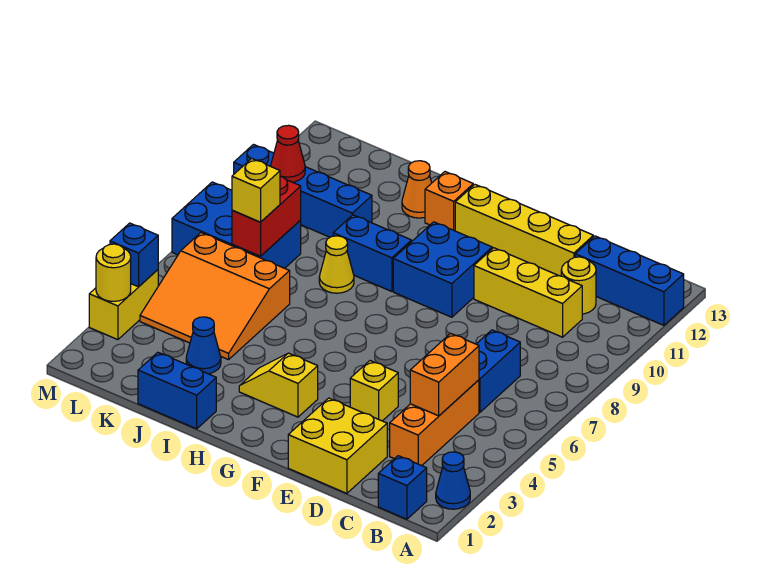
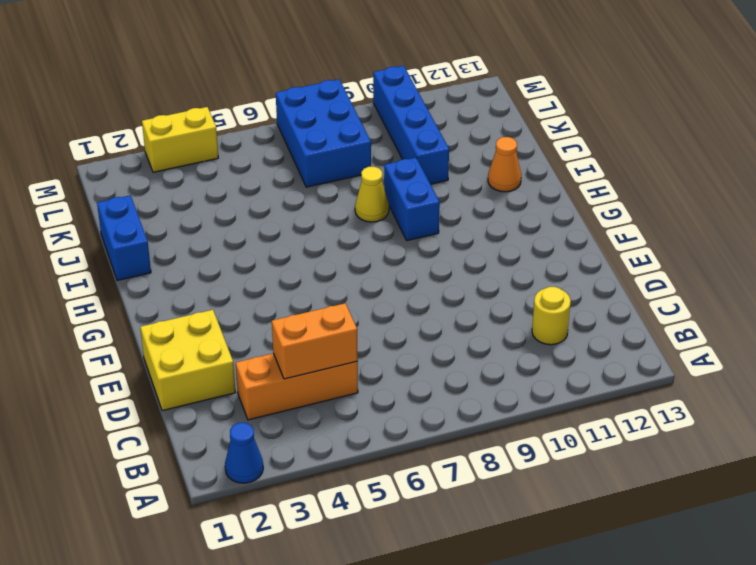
none -> blue 1x3 brick [575,236,684,325]
none -> blue 1x1 brick [378,456,427,519]
none -> blue 1x2 brick [477,330,520,412]

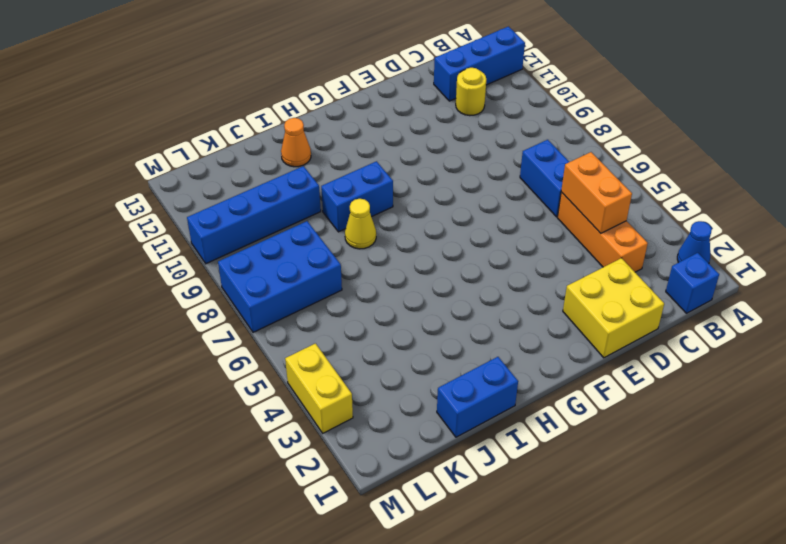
none -> yellow 1x3 brick [474,248,582,337]
none -> yellow 1x4 brick [455,185,593,276]
none -> yellow 1x1 brick [350,361,398,421]

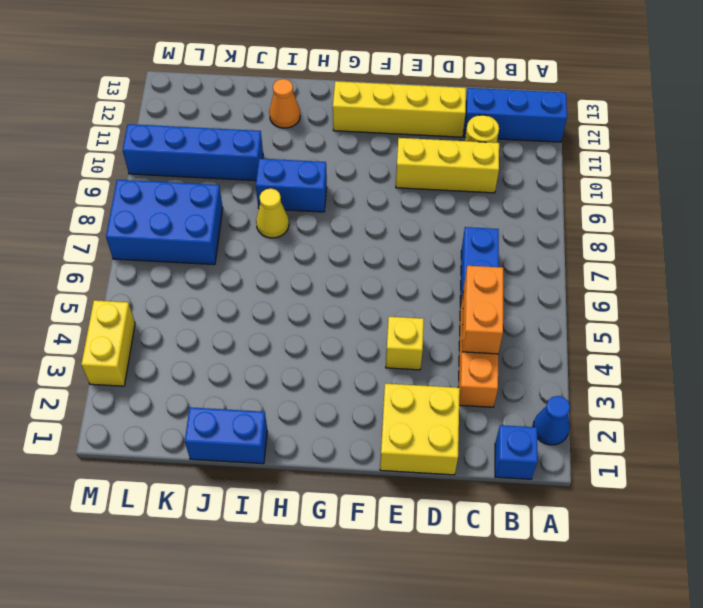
none -> blue 2x2 brick [393,222,492,317]
none -> yellow 1x2 slope [239,353,318,417]
none -> orange 1x1 brick [425,172,473,231]

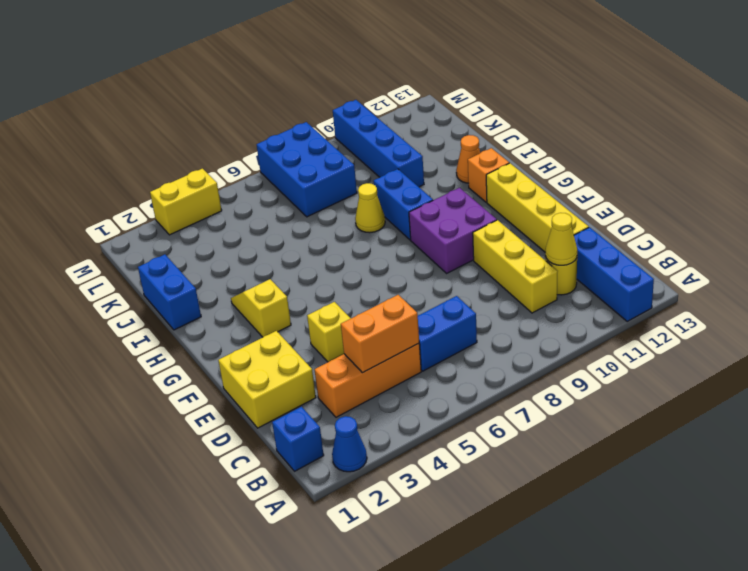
yellow 1x1 cone [545,213,577,265] -> none
purple 2x2 brick [409,188,497,273] -> blue 2x2 brick [393,222,492,317]
none -> blue 1x1 cone [186,317,221,374]
none -> orange 3x3 slope [140,233,290,360]
none -> red 1x2 brick [232,177,301,256]

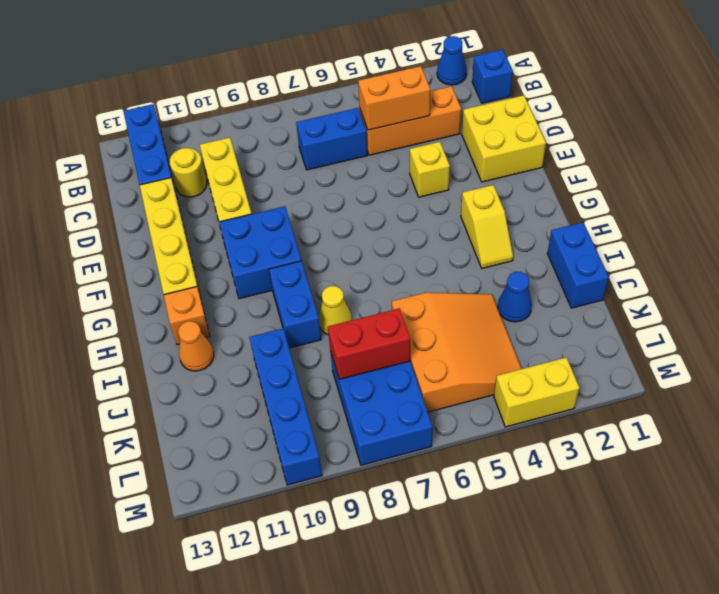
none -> red 1x1 cone [271,125,305,182]
none -> yellow 1x1 round brick [96,244,131,301]
none -> blue 1x1 brick [110,223,158,287]

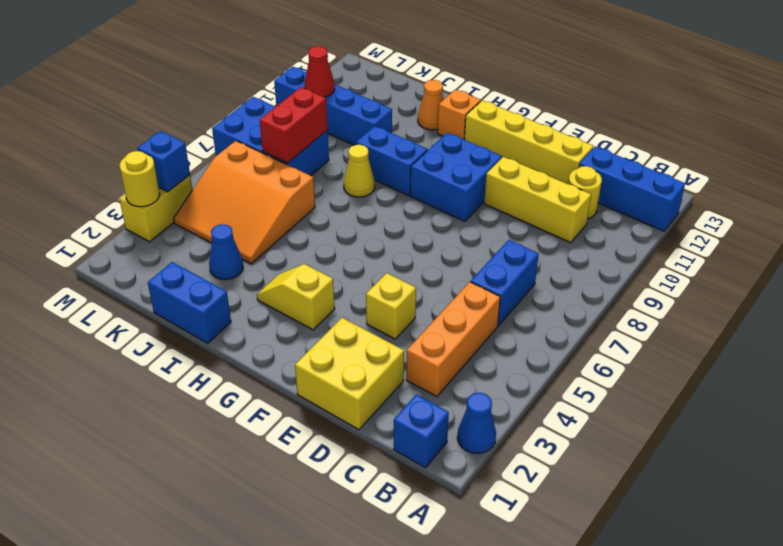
none -> orange 1x2 brick [410,333,479,416]
none -> yellow 1x1 brick [232,158,280,222]

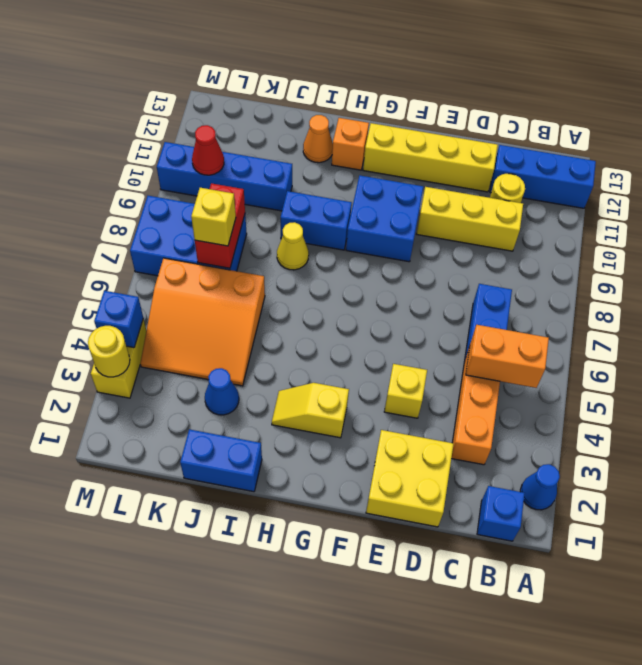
orange 1x2 brick [466,325,549,388] -> orange 1x2 brick turned to [410,333,479,416]

